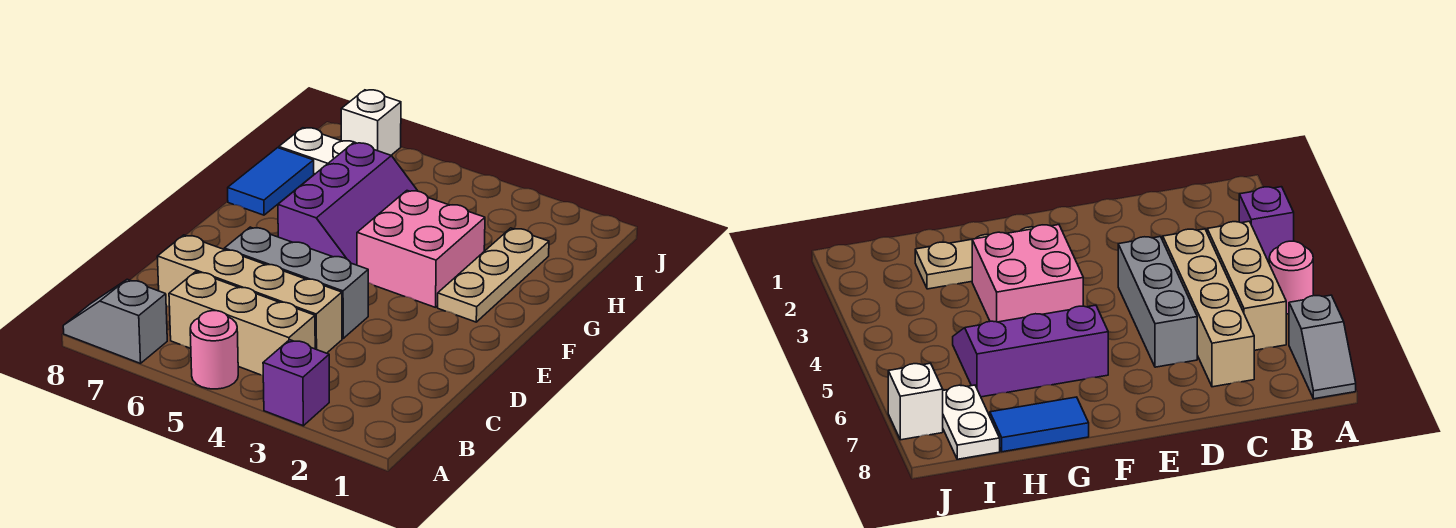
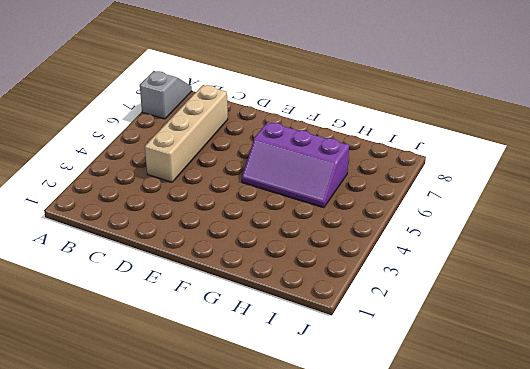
none -> purple 1x1 brick [263,340,329,426]
none -> pink 1x1 round brick [190,311,238,389]
none -> tan 1x3 brick [169,272,315,375]

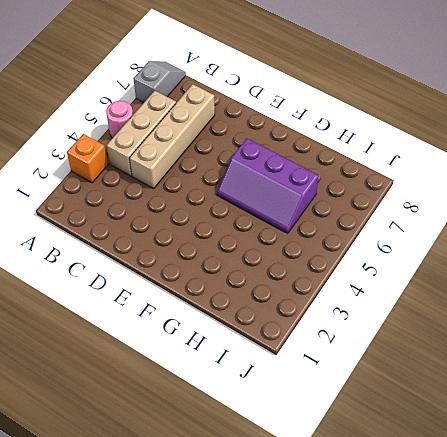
orange 1x1 brick [67,134,108,183] -> purple 1x1 brick [263,340,329,426]
none -> grey 1x3 brick [224,227,368,338]
none -> tan 1x3 plate [438,228,549,322]
none -> pink 2x2 brick [357,191,485,307]

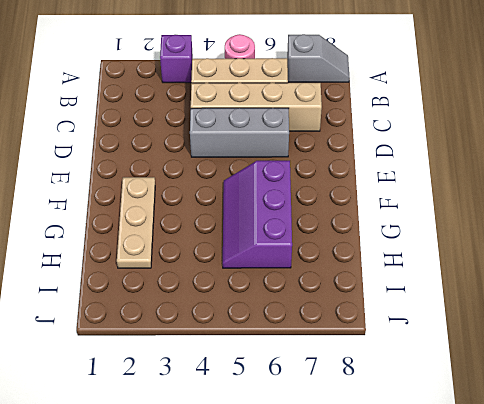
none -> pink 2x2 brick [357,191,485,307]
none -> blue 1x2 tile [228,148,314,215]
none -> white 1x2 plate [279,128,355,174]

